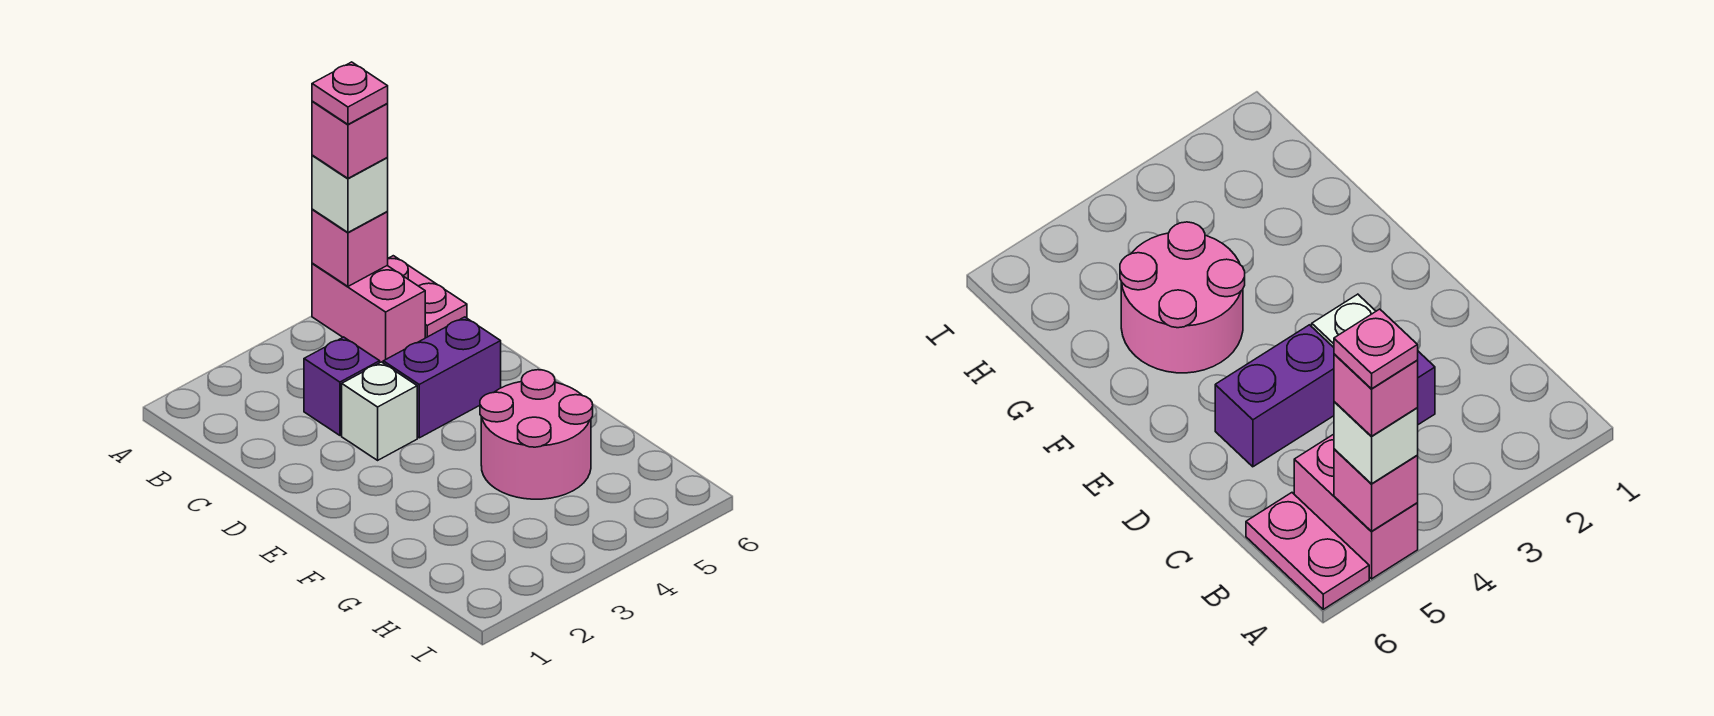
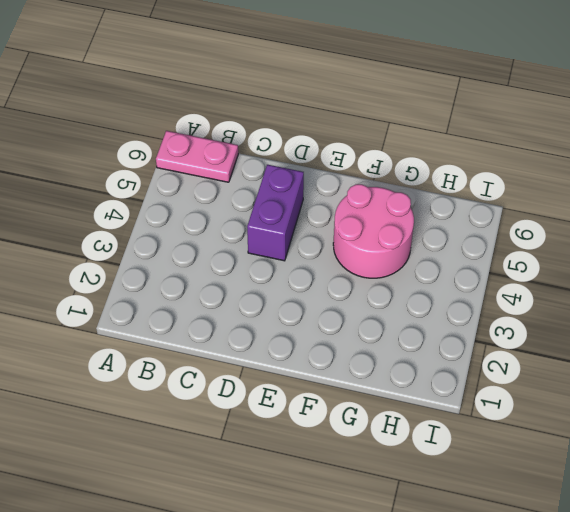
none -> pink 1x2 brick [312,263,425,363]
none -> purple 1x1 brick [304,337,380,435]

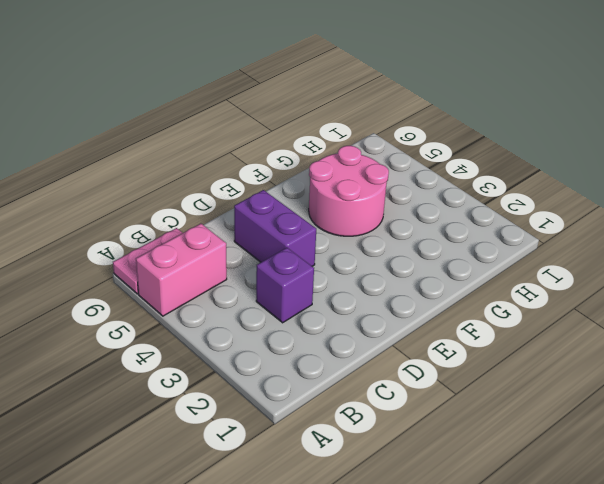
none -> white 1x1 brick [342,362,417,460]
none -> pink 1x1 brick [312,209,388,286]

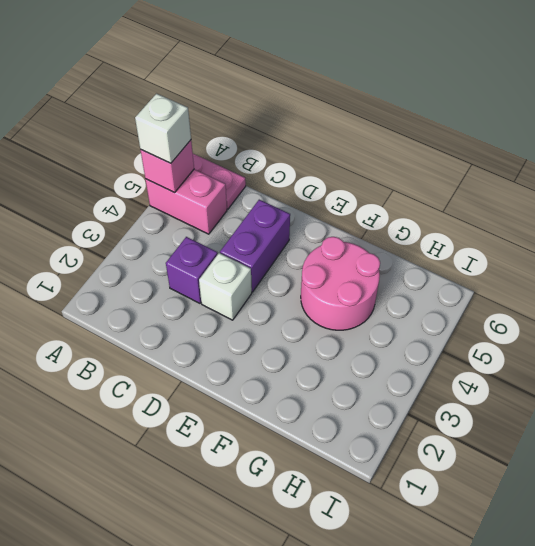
none -> pink 1x1 brick [312,101,388,178]
none -> pink 1x1 plate [312,62,388,124]

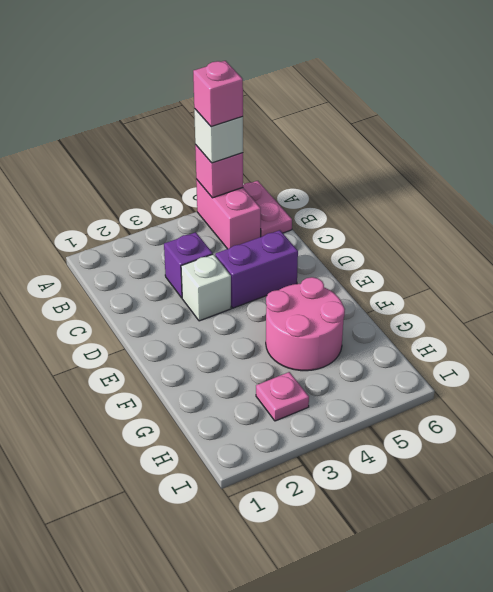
pink 1x1 plate [256,372,309,421] -> pink 1x1 plate moved to [312,62,388,124]

